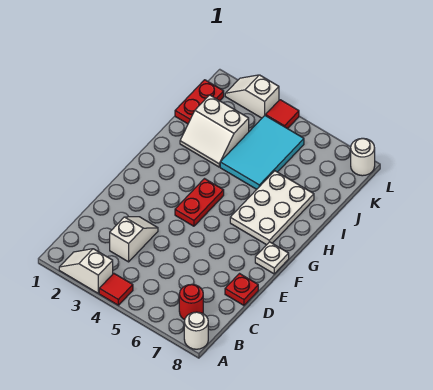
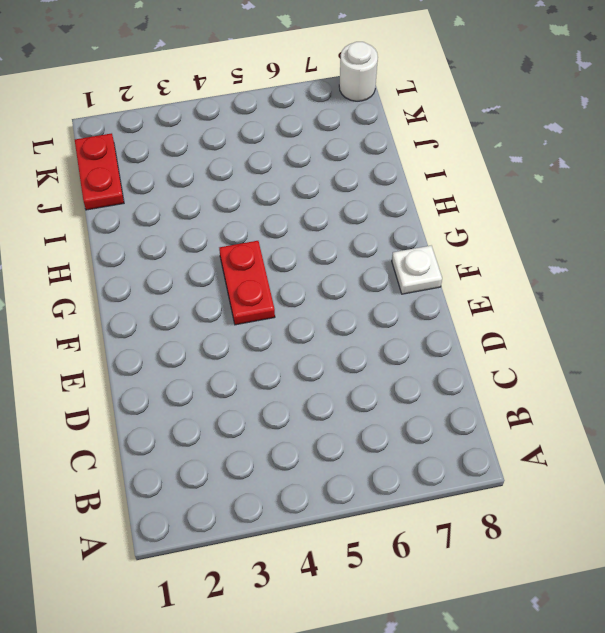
none -> white 1x2 slope [59,249,113,293]
none -> red 1x1 tile [99,273,133,305]
none -> white 1x1 round brick [184,312,208,349]

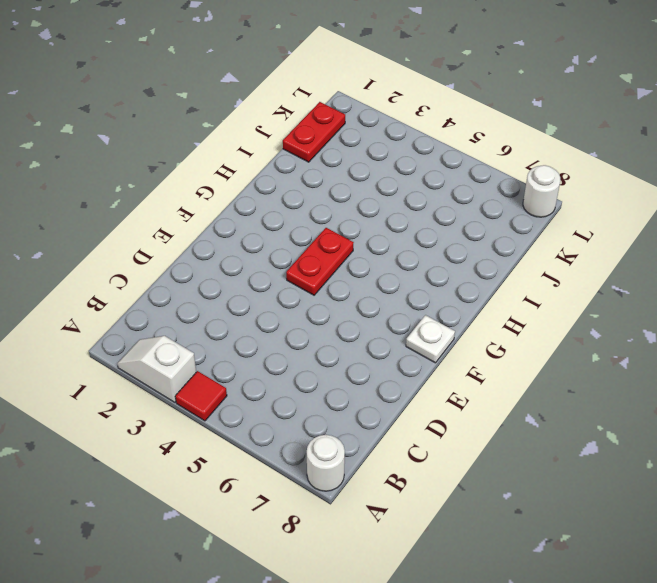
none -> red 1x1 round brick [179,284,203,320]
none -> white 1x2 slope [110,217,158,262]
none -> red 1x1 plate [225,274,258,305]

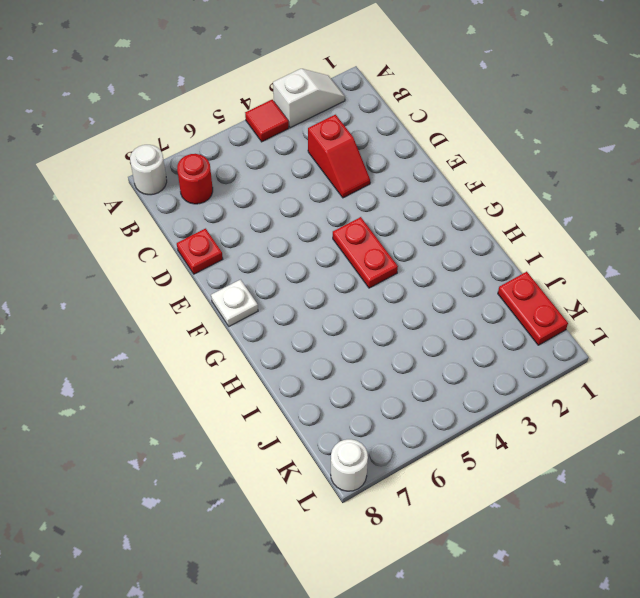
red 1x2 slope [308,115,370,198] -> white 1x2 slope [110,217,158,262]
none -> white 2x3 plate [230,171,314,245]
none -> white 2x2 slope [180,95,249,167]
none -> cyan 2x3 tile [220,115,304,189]

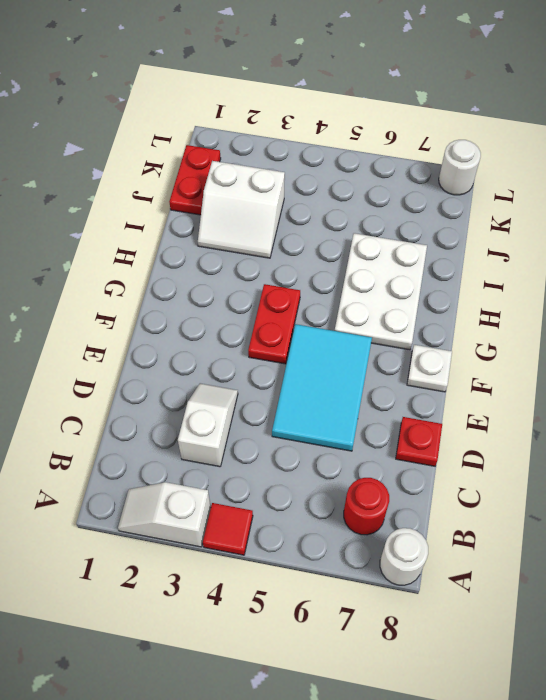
cyan 2x3 tile [272,324,372,451] -> cyan 2x3 tile moved to [220,115,304,189]
none -> white 1x2 slope [225,75,279,118]
none -> red 1x1 tile [266,100,299,129]

